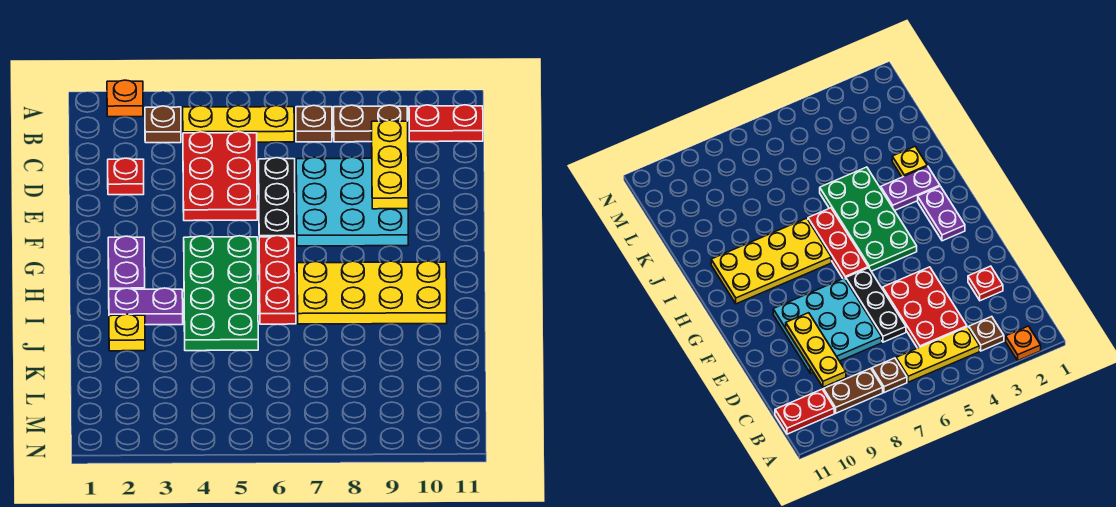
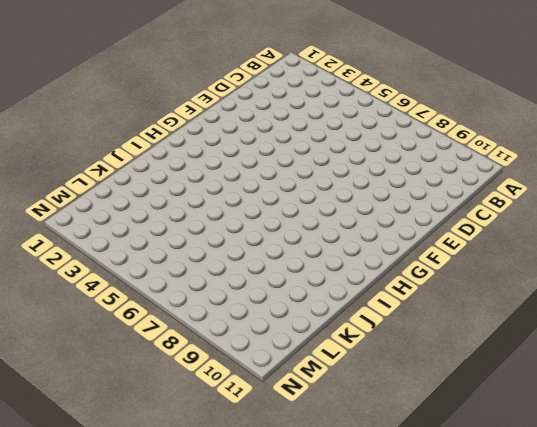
none -> orange 1x1 plate [107,80,143,117]
none -> brown 1x1 plate [145,106,181,143]
none -> yellow 1x3 plate [183,106,294,142]

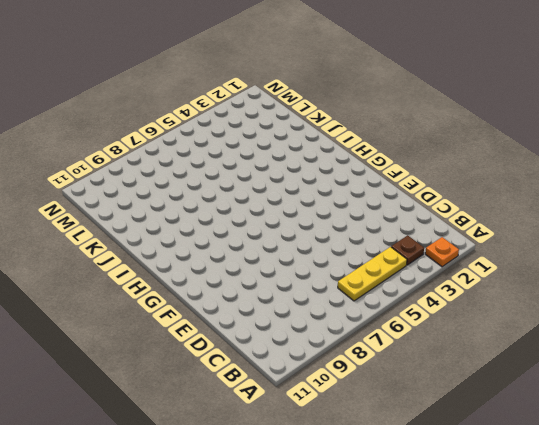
none -> brown 1x1 plate [296,105,332,142]
none -> brown 1x2 plate [334,105,407,142]
none -> red 1x2 plate [409,105,483,142]

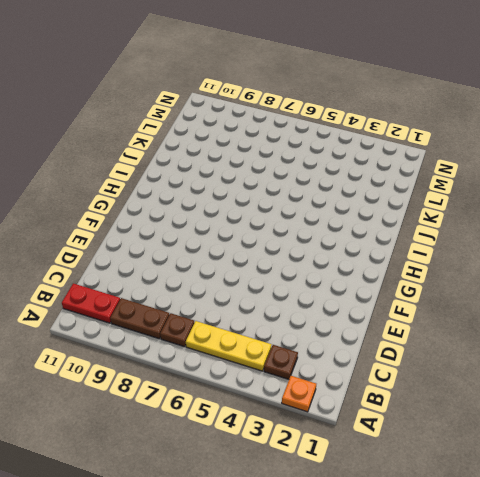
none -> red 2x3 plate [183,132,257,221]
none -> red 1x1 plate [108,158,144,195]
none -> black 1x3 plate [259,158,295,237]

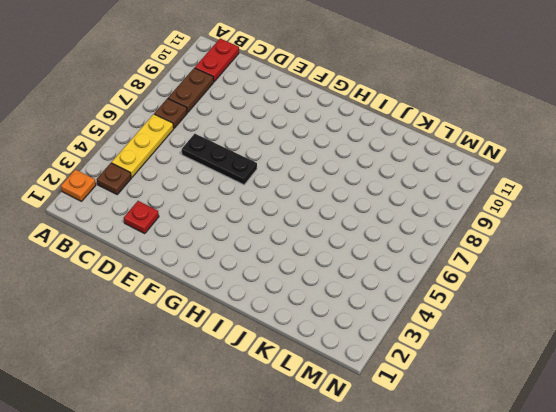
none -> red 2x3 plate [183,132,257,221]
none -> cyan 3x3 plate [296,157,408,246]
none -> purple 1x2 plate [108,236,145,290]

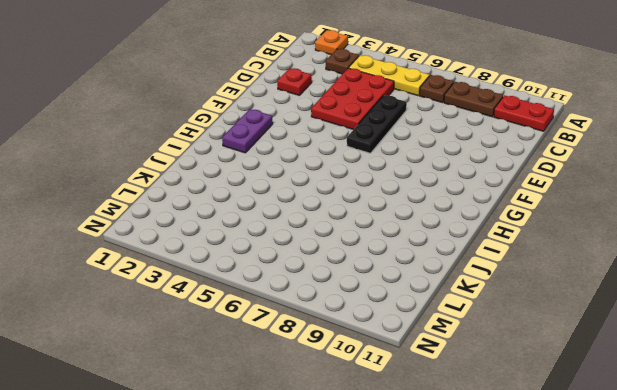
none -> cyan 3x3 plate [296,157,408,246]
none -> green 2x4 plate [184,236,258,351]
none -> red 1x3 plate [259,236,296,324]

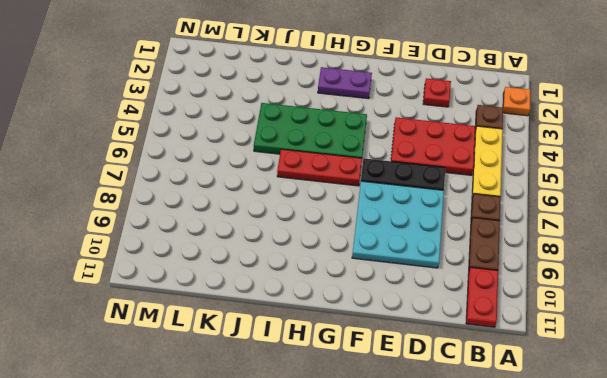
none -> yellow 2x4 plate [297,261,447,324]
none -> purple 1x2 plate [109,288,183,325]
none -> yellow 1x1 plate [109,314,145,351]

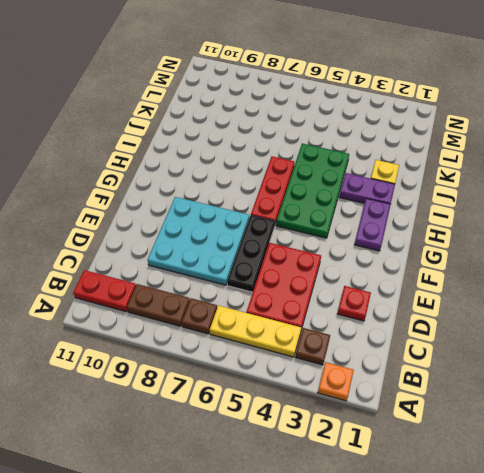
none -> yellow 2x4 plate [297,261,447,324]
none -> yellow 1x3 plate [372,120,408,209]

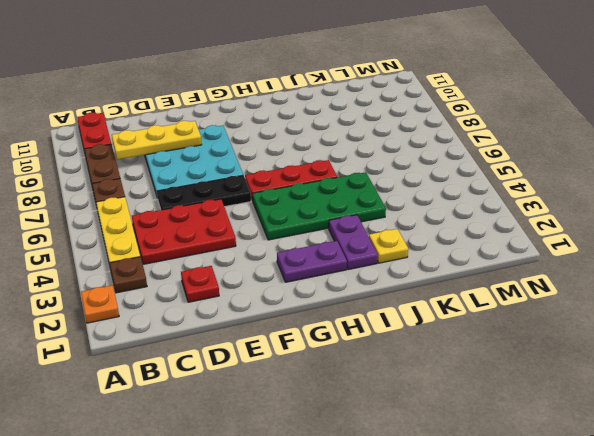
none -> yellow 2x4 plate [297,261,447,324]

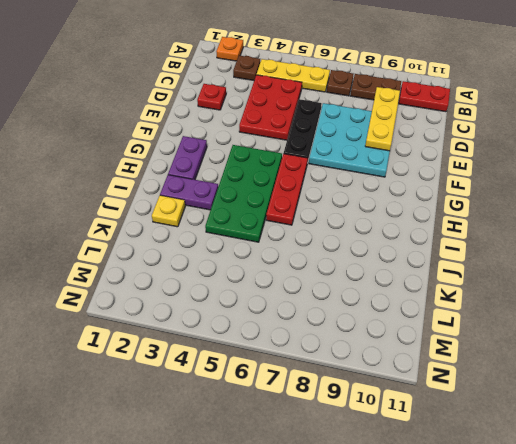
none -> yellow 2x4 plate [297,261,447,324]

